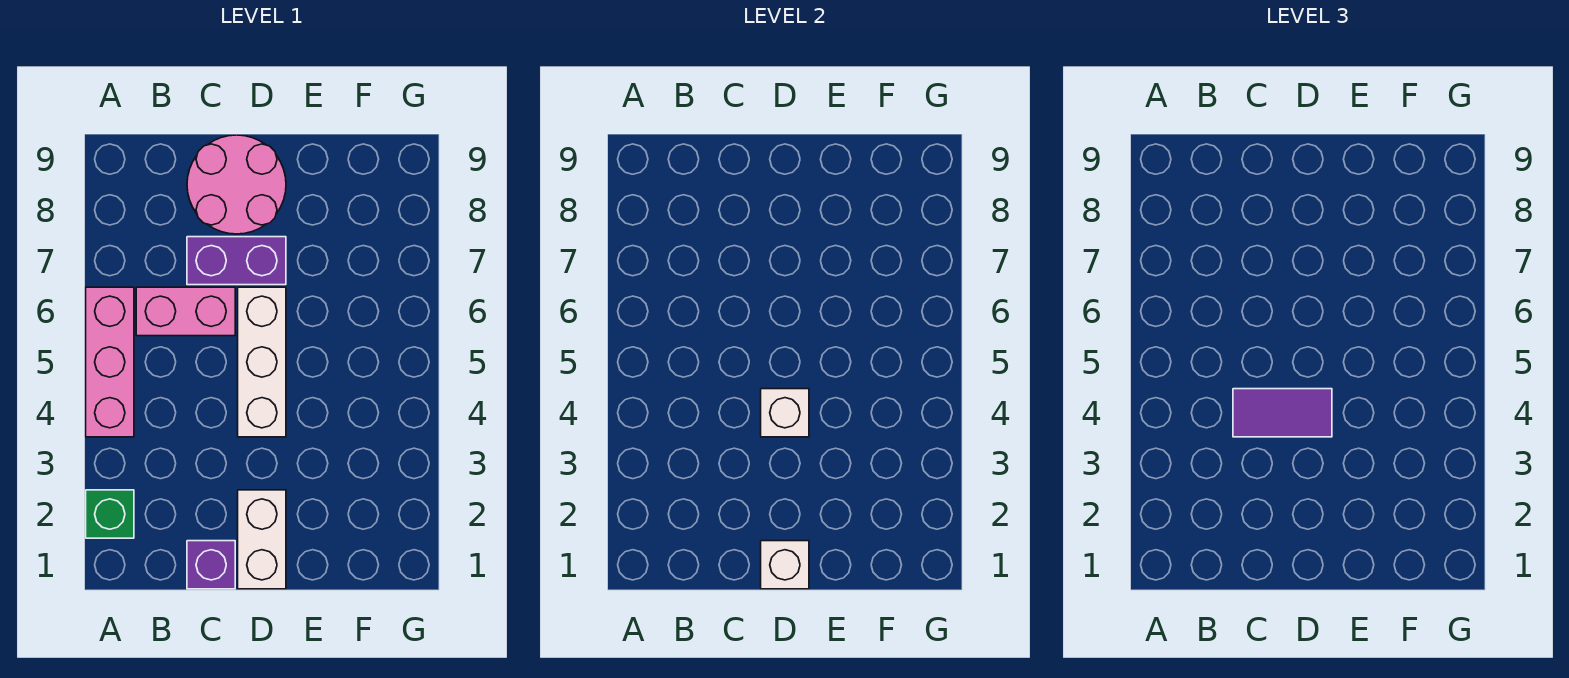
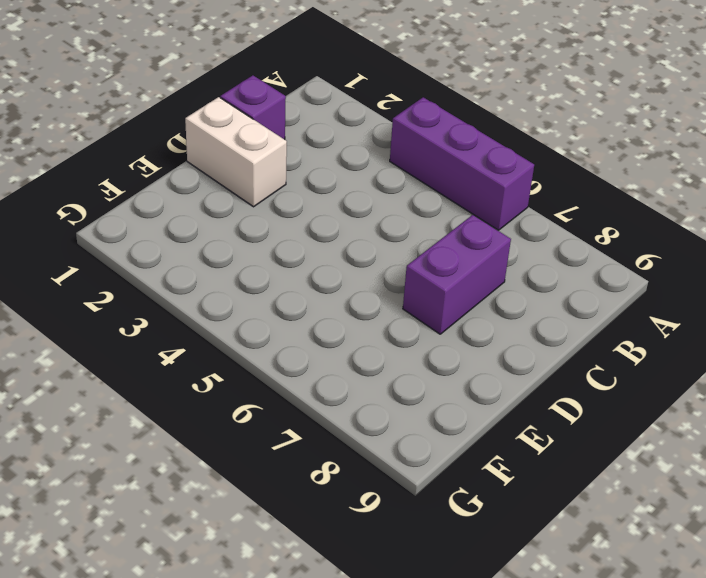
purple 1x3 brick [390,97,534,230] -> pink 1x3 brick [86,287,134,437]
none -> green 1x1 brick [86,490,134,538]
none -> pink 1x2 brick [136,287,235,336]

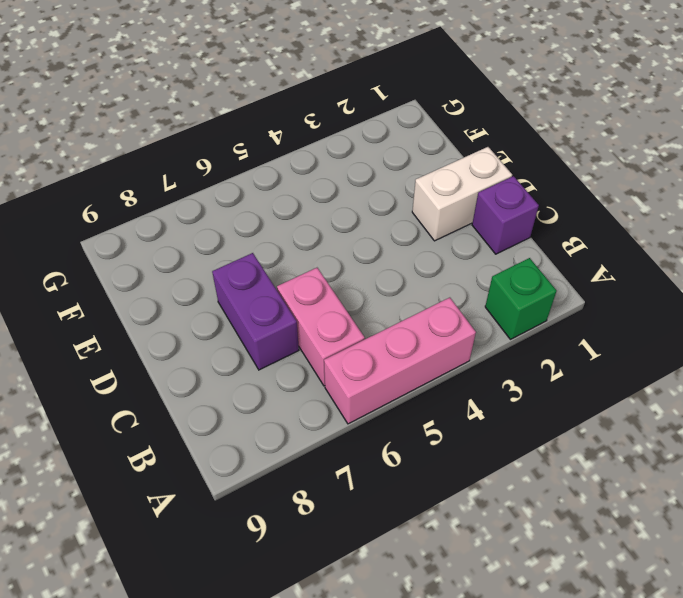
none -> pink 2x2 round brick [187,135,286,234]
none -> white 1x3 brick [238,287,286,437]

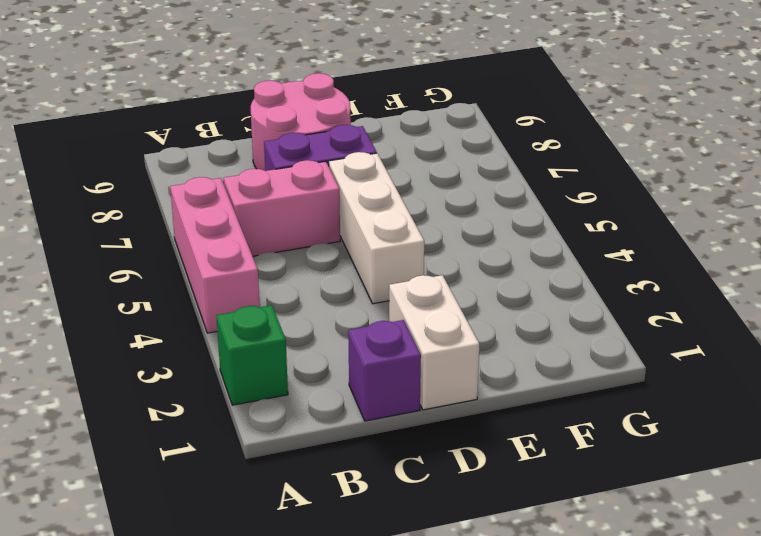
none -> white 1x1 brick [761,541,809,589]
none -> white 1x1 brick [761,389,809,437]

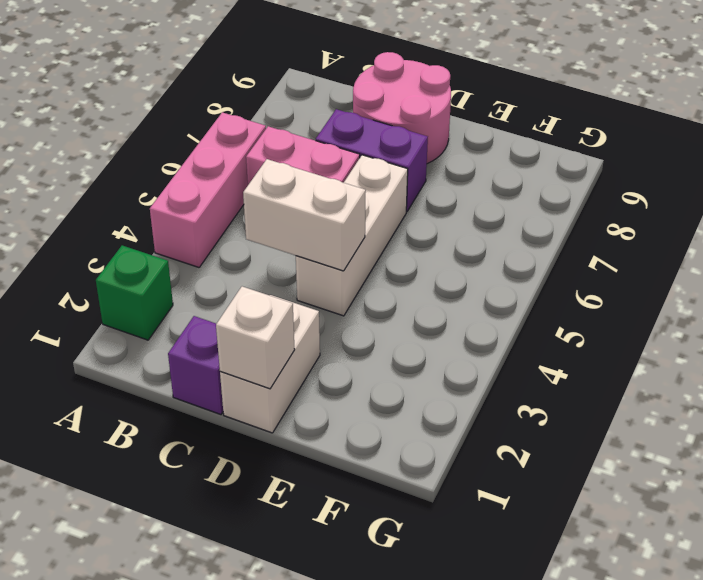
white 1x2 brick [243,159,366,271] -> white 1x1 brick [761,389,809,437]
none -> purple 1x2 tile [1233,389,1332,437]

